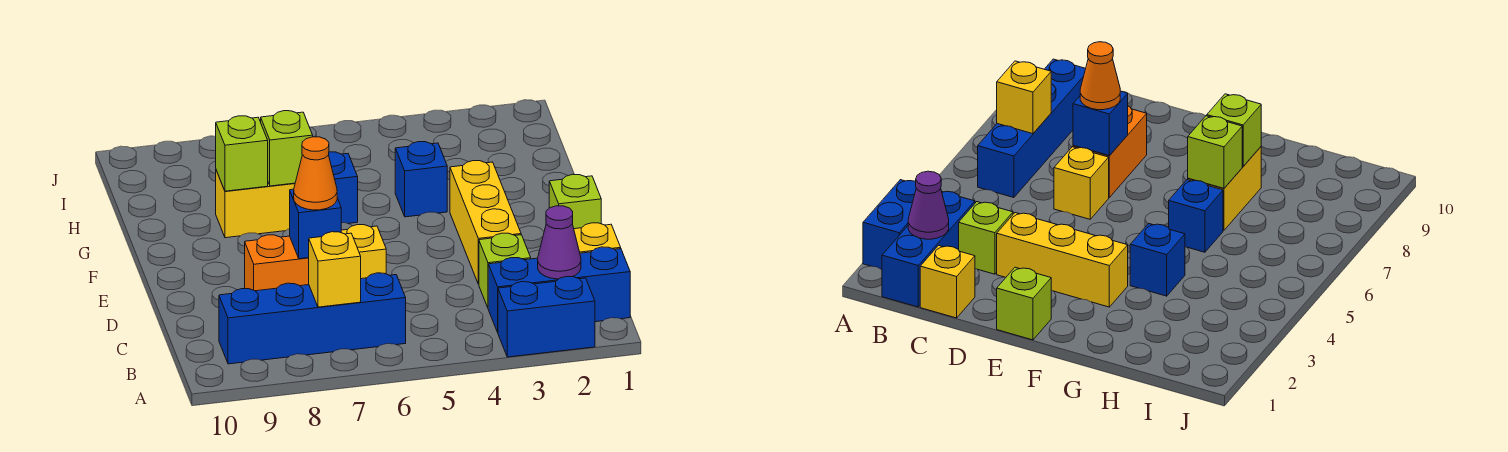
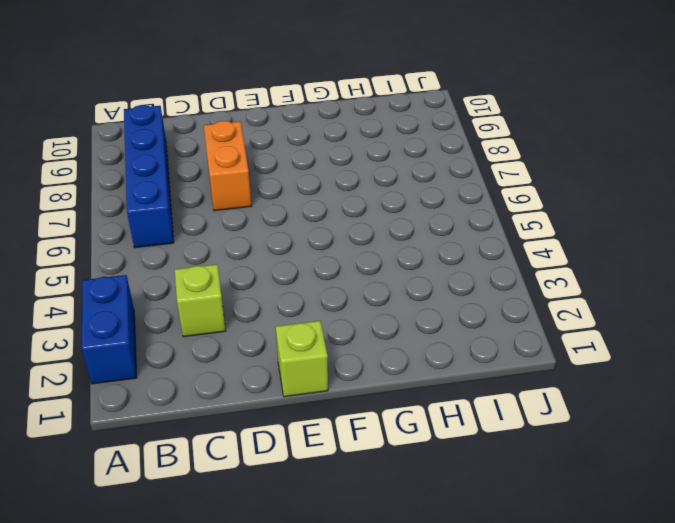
none -> blue 1x3 brick [488,247,630,332]
none -> yellow 1x1 brick [574,223,621,253]
none -> yellow 1x3 brick [450,161,521,284]

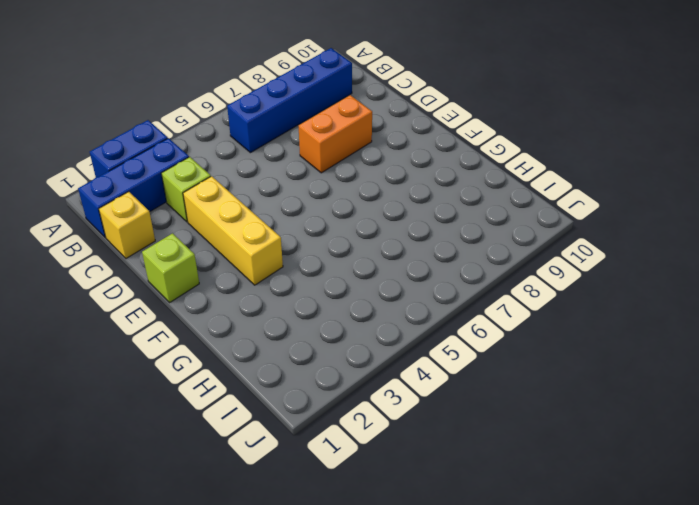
none -> yellow 1x1 brick [341,225,386,279]
none -> blue 1x1 brick [395,142,447,217]
none -> blue 1x1 brick [329,152,358,224]

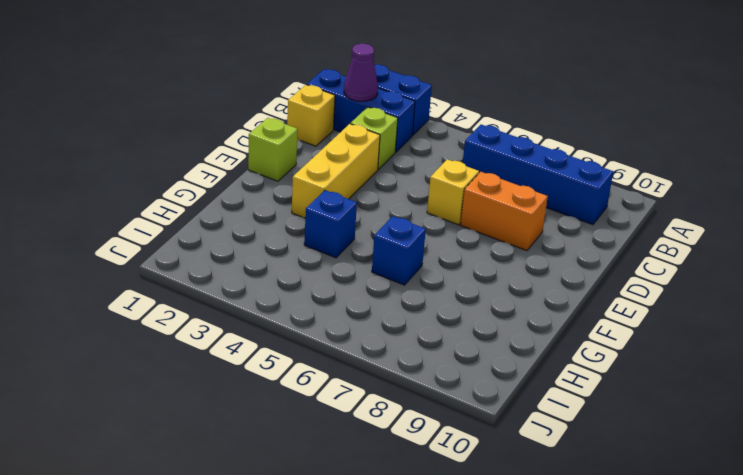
none -> yellow 1x2 brick [216,170,295,238]
none -> yellow 1x1 brick [309,232,361,307]
none -> blue 1x1 brick [290,189,341,259]

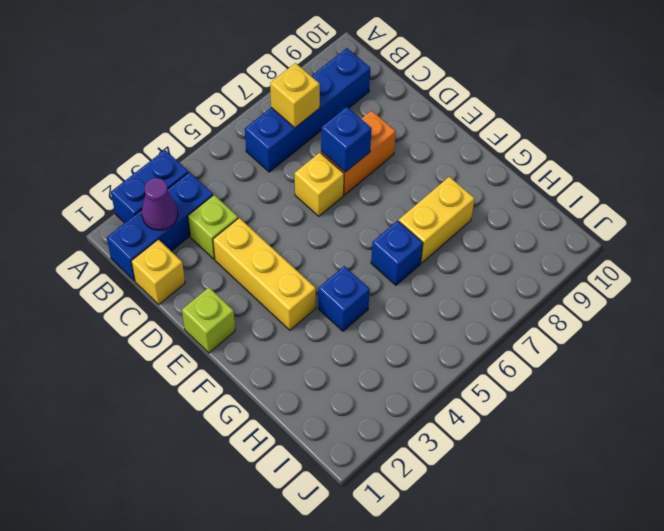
none -> lime 1x1 brick [261,111,313,186]
none -> lime 1x1 brick [216,116,268,191]
none -> orange 1x1 cone [294,137,337,210]

